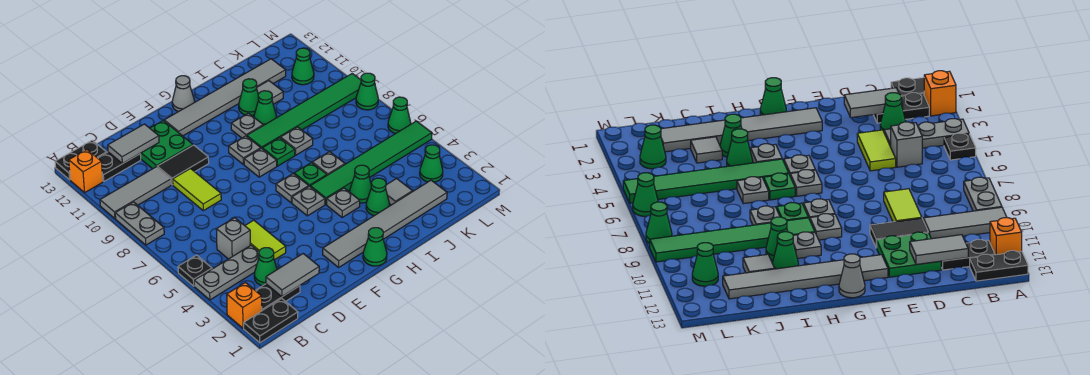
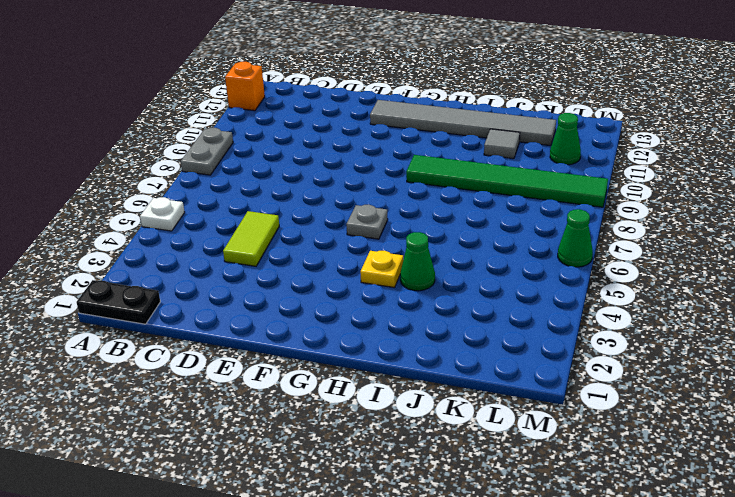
white 1x1 plate [140,197,185,231] -> black 1x1 plate [178,255,212,286]
yellow 1x1 plate [360,251,403,288] -> grey 1x1 plate [327,188,360,217]
none -> orange 1x1 brick [227,283,262,328]
none -> grey 1x3 plate [194,245,259,300]
none -> grey 1x3 tile [100,167,171,219]
none -> black 1x2 plate [55,140,107,180]

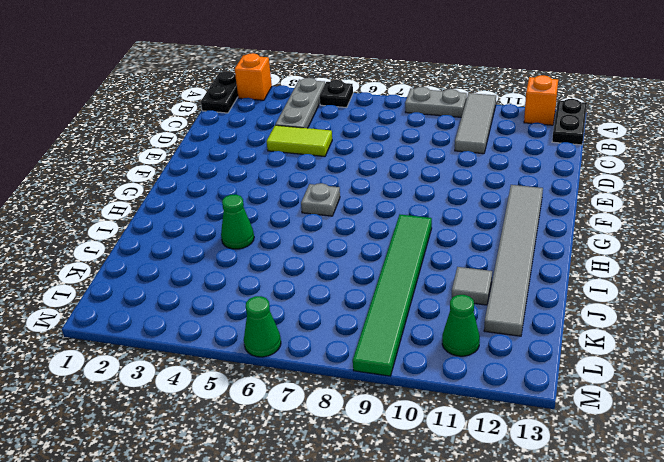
none -> black 1x2 plate [255,284,300,310]
none -> black 1x2 plate [98,152,141,181]
none -> green 1x1 cone [254,248,277,286]
none -> grey 1x1 brick [216,218,250,259]

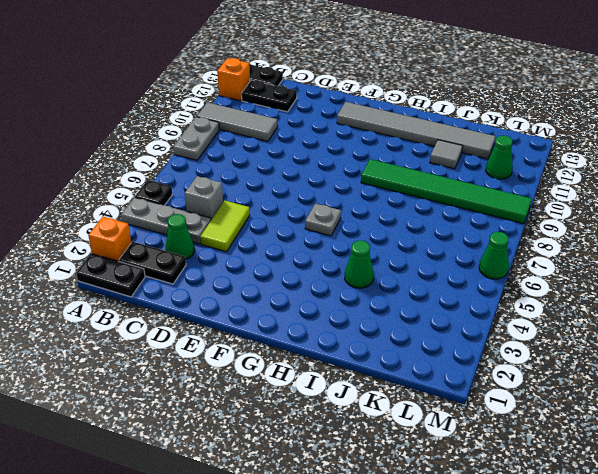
none -> lime 1x2 tile [173,169,221,211]
none -> black 1x2 tile [157,145,209,185]
none -> green 2x2 plate [140,121,193,169]
none -> grey 1x6 tile [323,180,447,267]

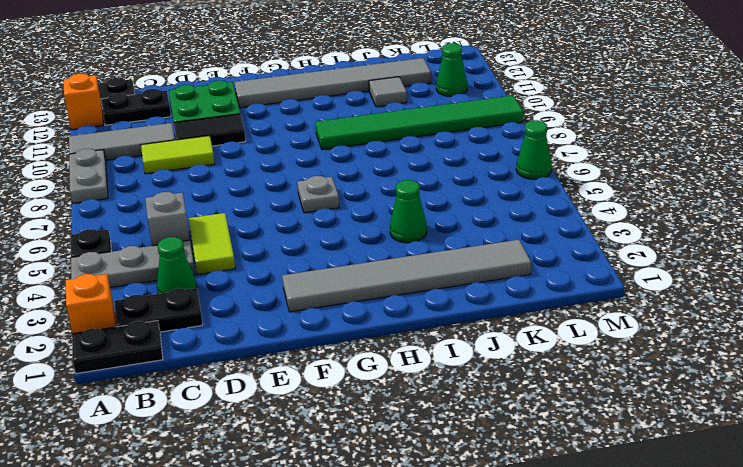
lime 1x2 tile [141,136,215,174] -> lime 1x2 tile turned to [173,169,221,211]
none -> green 1x1 cone [363,228,387,266]
none -> grey 1x1 plate [292,186,325,216]
none -> grey 1x1 plate [244,148,277,177]
none -> grey 1x1 plate [229,136,261,165]

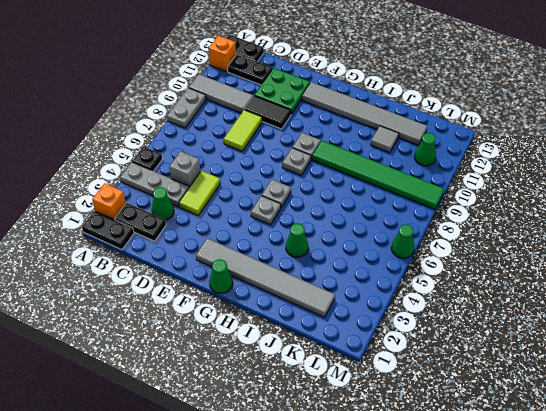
none -> grey 1x1 cone [172,76,195,112]
none -> grey 1x1 plate [327,188,360,217]
none -> green 1x6 tile [310,121,432,204]
none -> green 1x1 plate [294,163,327,186]

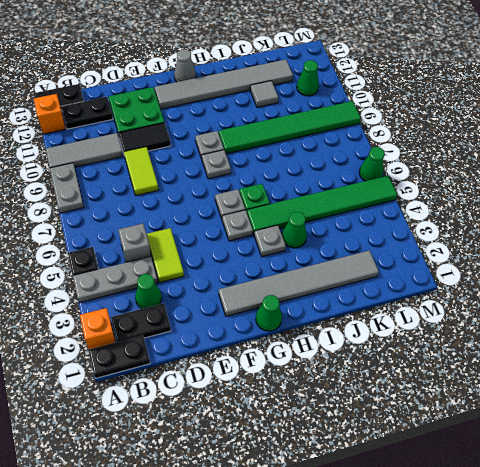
none -> green 1x1 plate [262,138,295,166]
none -> grey 1x1 plate [231,113,263,138]
none -> green 1x1 cone [366,178,389,216]
none -> grey 1x1 plate [312,152,345,175]

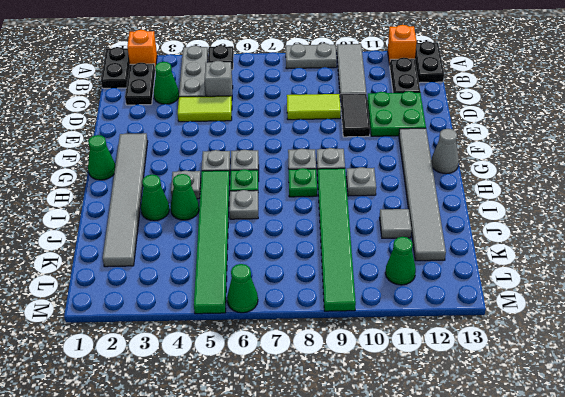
none -> grey 1x1 plate [281,127,313,155]
none -> green 1x1 cone [254,91,277,125]
none -> green 1x1 cone [239,79,258,115]
none -> grey 1x1 tile [386,179,412,205]

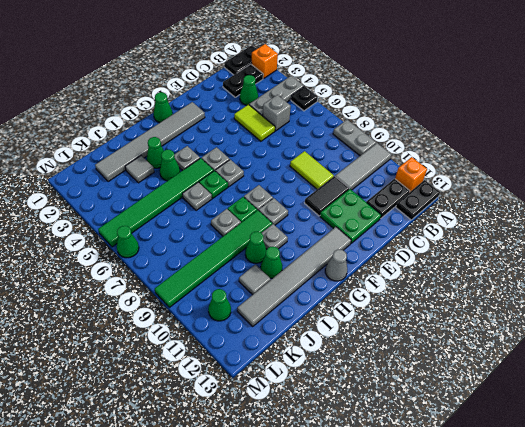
none -> green 1x1 cone [420,145,443,182]
none -> green 1x1 cone [356,73,378,110]
none -> grey 1x2 tile [266,254,319,297]
none -> grey 1x2 tile [108,124,159,164]

